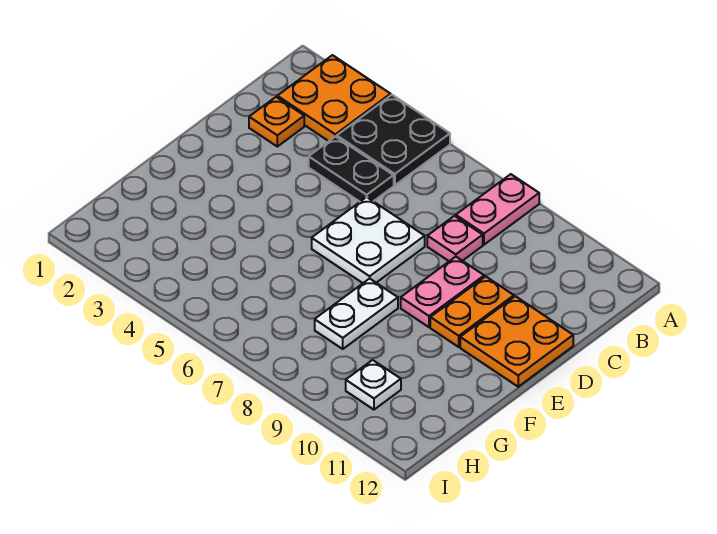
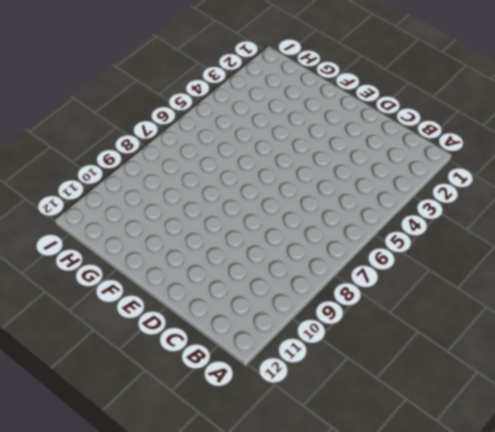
none -> orange 2x2 plate [277,55,391,141]
none -> black 2x2 plate [337,95,450,185]
none -> pink 1x2 plate [456,174,539,245]

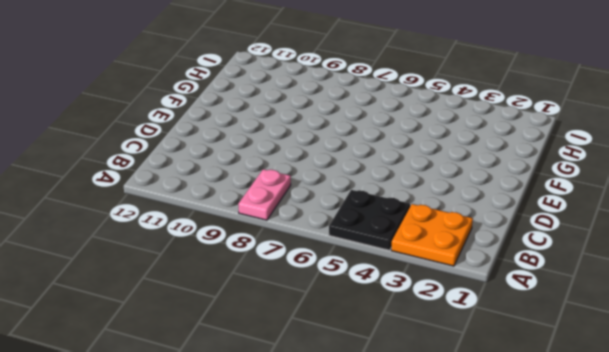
none -> orange 1x1 plate [249,97,304,147]
none -> black 1x2 plate [309,136,394,202]
none -> pink 1x1 plate [427,216,483,261]

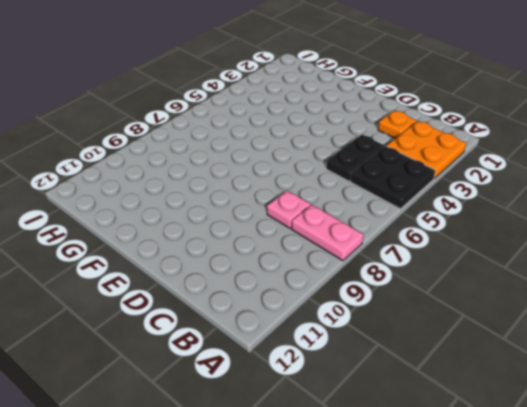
none -> white 2x2 plate [312,197,425,283]
none -> pink 1x2 plate [401,257,484,327]
none -> orange 1x2 plate [430,276,514,347]

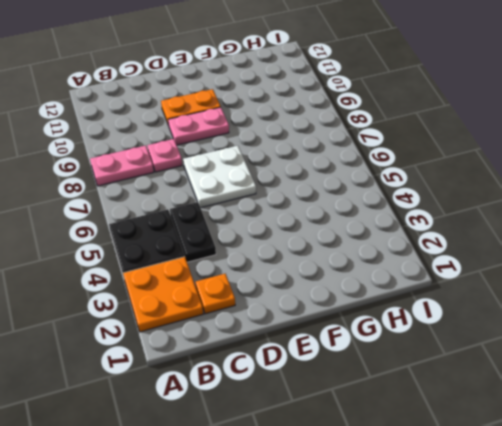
none -> orange 2x2 plate [460,296,573,387]
none -> white 1x2 plate [315,279,398,349]
none -> white 1x1 plate [346,360,401,410]

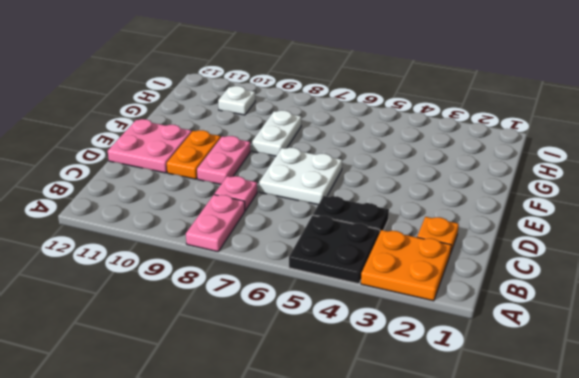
pink 2x2 plate [108,119,192,173] -> orange 2x2 plate [460,296,573,387]

